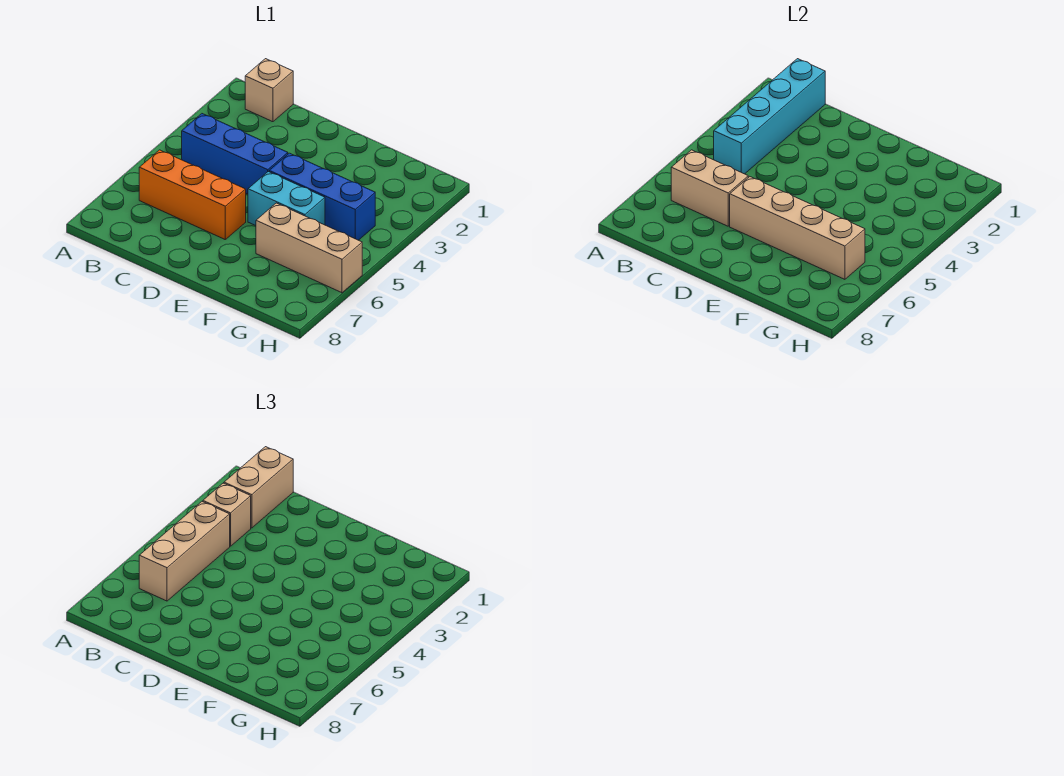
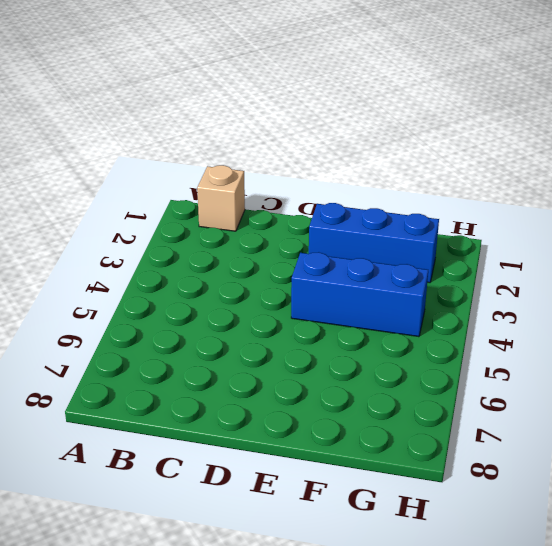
blue 1x3 brick [309,203,439,283] -> blue 1x3 brick moved to [182,114,288,194]
none -> orange 1x3 brick [139,150,246,239]
none -> cyan 1x2 brick [248,172,325,226]
none -> tan 1x3 brick [256,203,362,293]

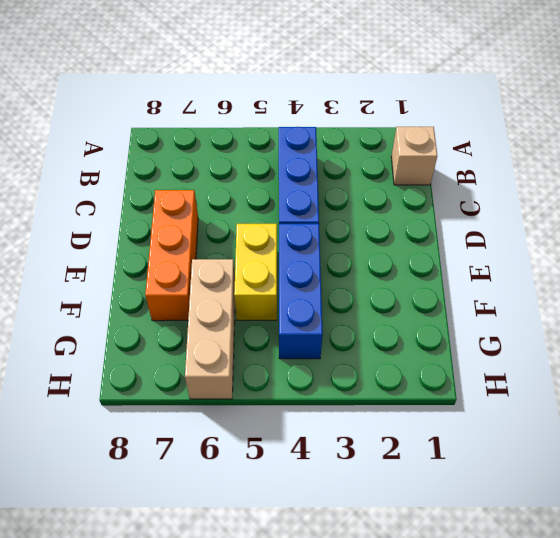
orange 1x3 brick [145,190,198,321] -> orange 1x3 brick moved to [139,150,246,239]
yellow 1x2 brick [234,224,277,320] -> cyan 1x2 brick [248,172,325,226]
none -> cyan 1x4 brick [714,59,825,174]
none -> tan 1x2 brick [671,150,748,226]
none -> tan 1x4 brick [730,177,865,279]

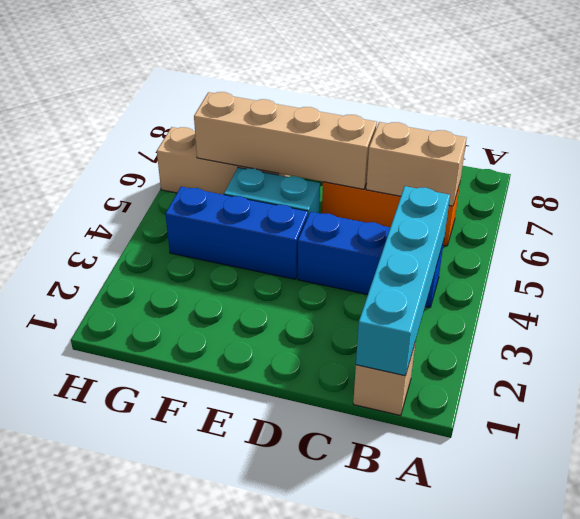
none -> tan 1x2 brick [224,447,293,528]
none -> tan 1x1 brick [203,483,251,546]
none -> tan 1x3 brick [139,502,230,601]

